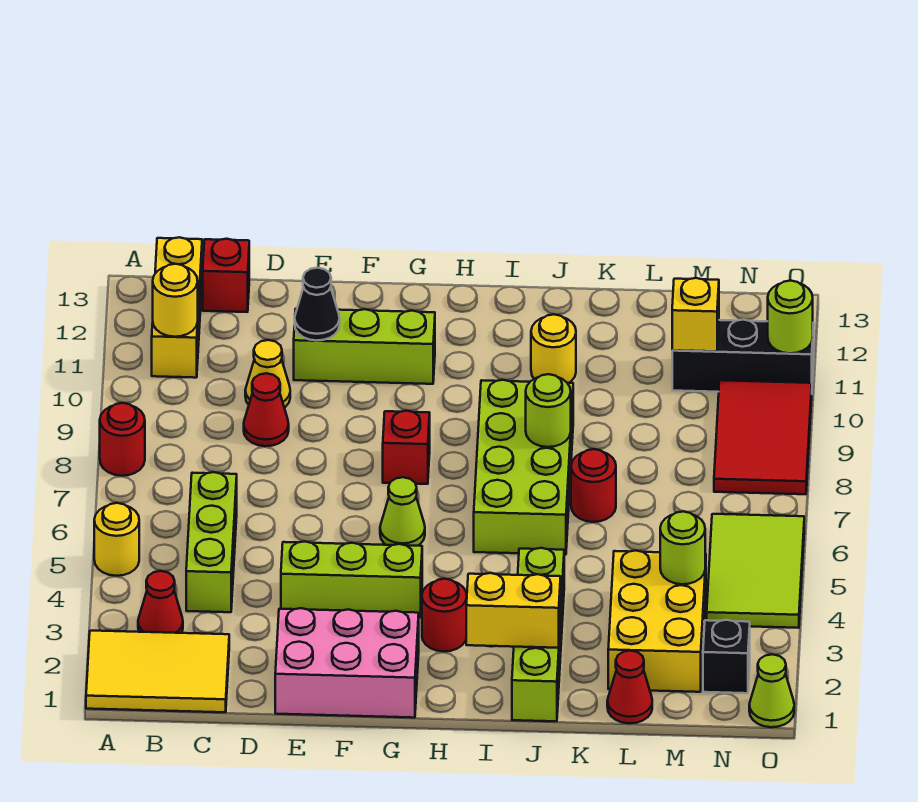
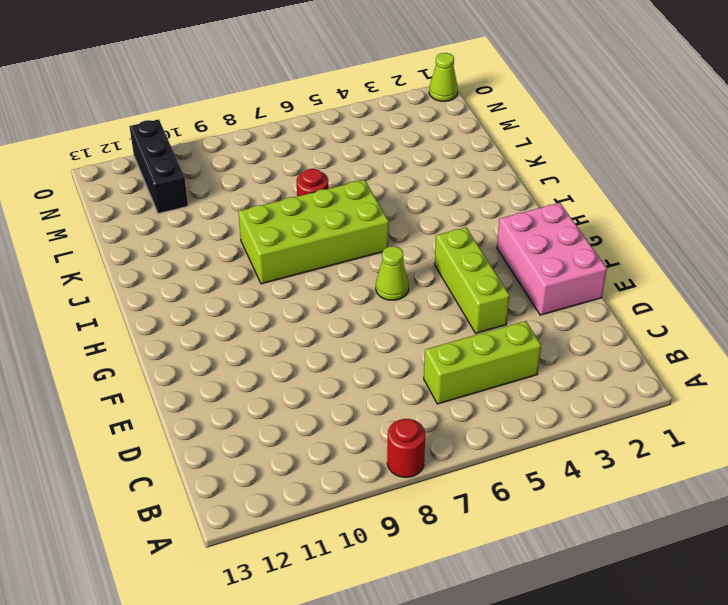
none -> yellow 2x3 tile [86,631,229,712]
none -> yellow 1x1 round brick [94,503,139,576]
none -> red 1x1 cone [138,571,183,633]
none -> yellow 1x3 brick [152,237,202,378]

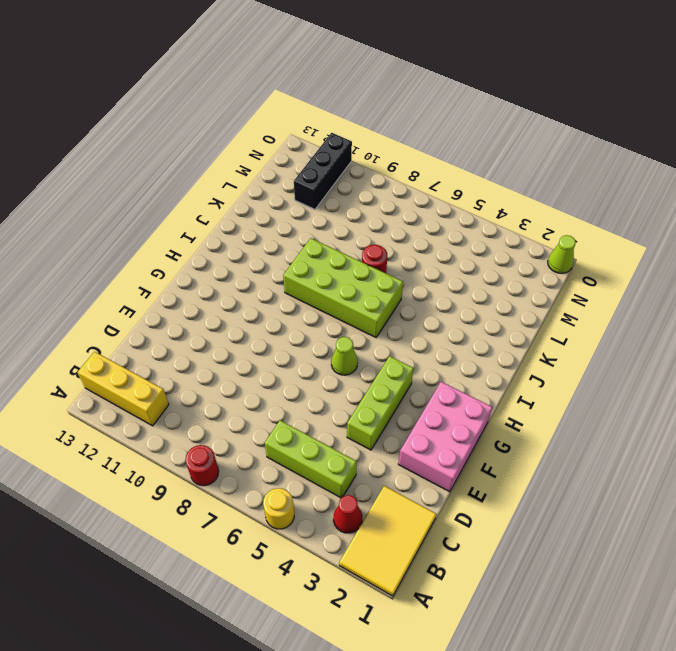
none -> red 1x1 brick [202,239,249,312]
none -> red 1x1 cone [244,373,289,446]
none -> yellow 1x1 cone [245,340,290,408]
none -> lime 1x3 brick [294,309,435,384]

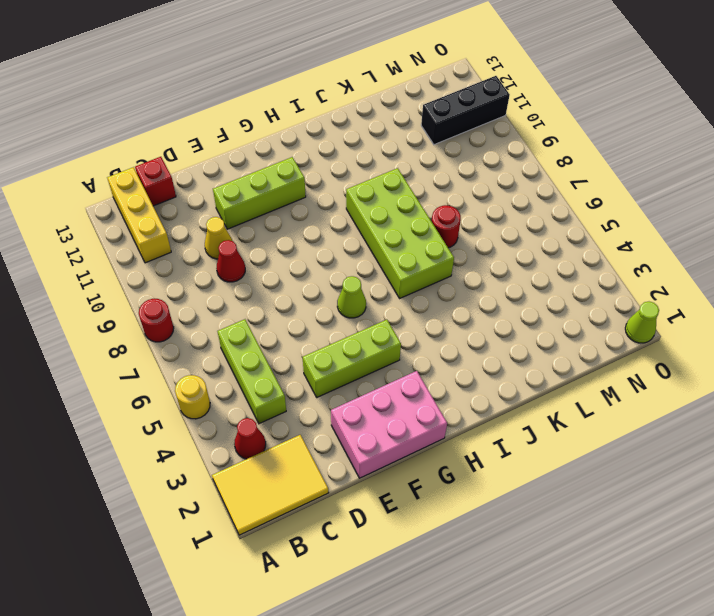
none -> red 1x1 brick [383,411,430,484]
none -> red 1x1 round brick [422,579,467,652]
none -> lime 1x4 brick [512,548,564,721]
none -> yellow 1x1 round brick [531,314,576,383]

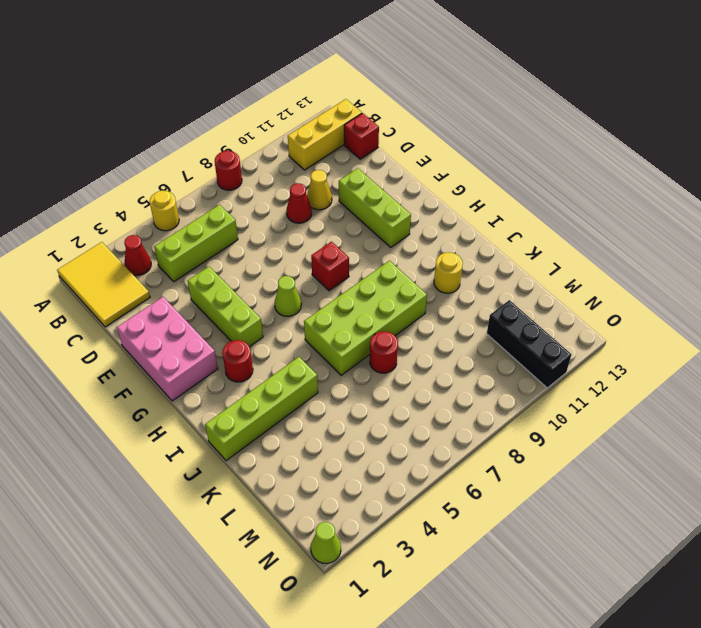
none -> red 1x1 cone [607,651,652,723]
none -> yellow 2x3 brick [608,551,706,692]
none -> black 1x1 brick [703,620,750,693]
none -> lime 2x3 tile [707,514,804,628]

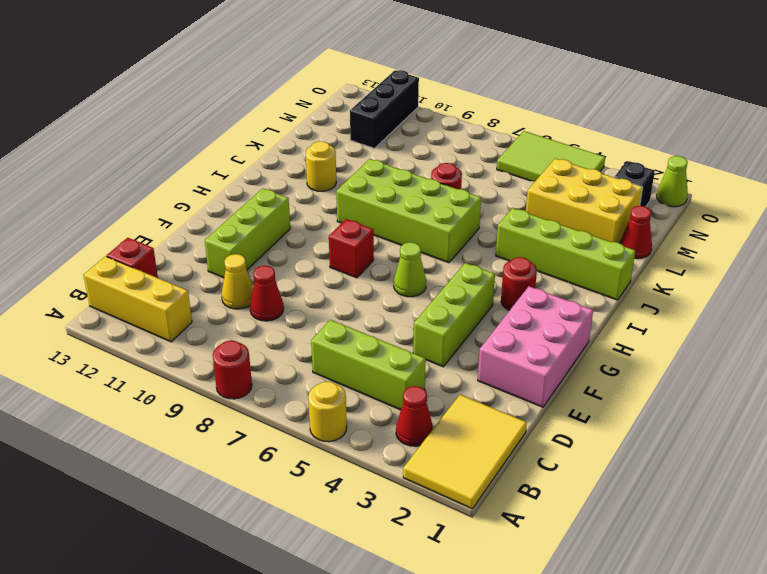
none -> red 2x3 tile [714,380,812,494]
none -> yellow 1x1 round brick [153,264,198,337]
none -> black 1x1 cone [295,268,340,341]
none -> yellow 1x2 brick [466,573,561,648]

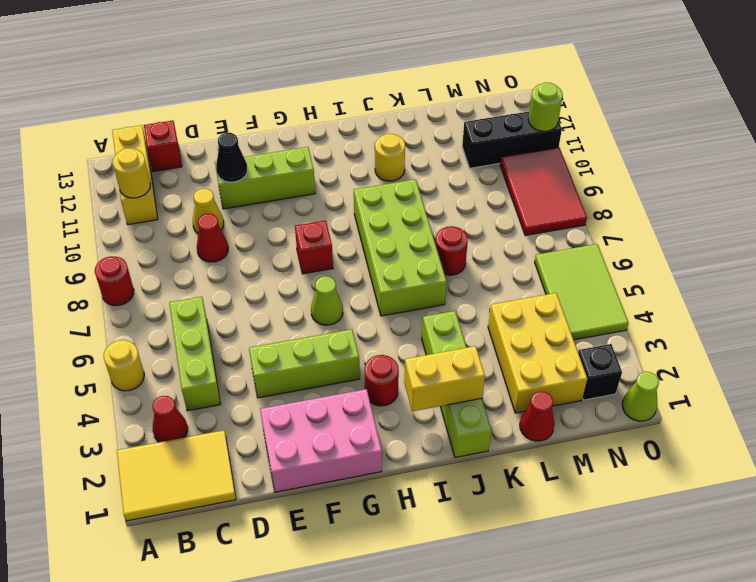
none -> lime 1x1 round brick [526,374,571,447]
none -> lime 1x1 round brick [660,512,705,584]
none -> yellow 1x1 brick [672,278,719,351]

